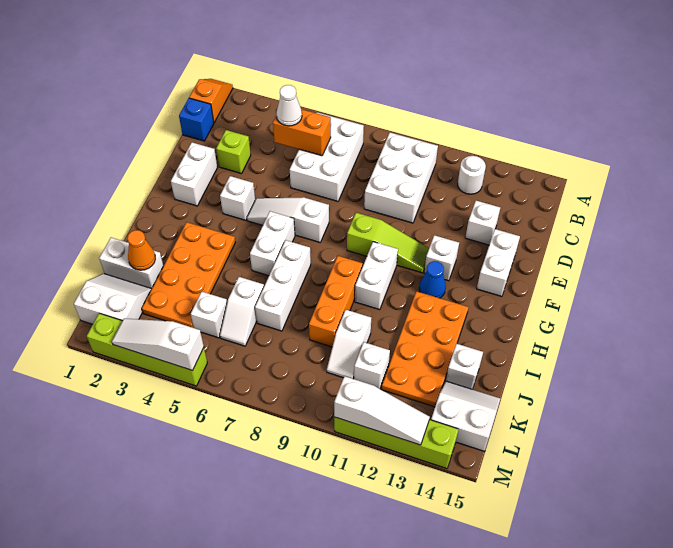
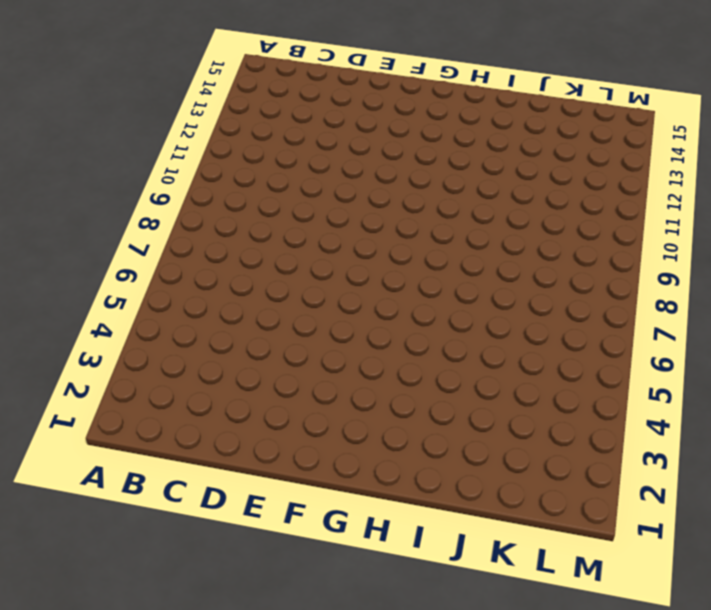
none -> orange 1x2 slope [189,79,233,122]
none -> white 2x3 brick [290,113,364,201]
none -> white 2x3 brick [364,133,438,223]
none -> white 1x1 round brick [458,156,486,194]

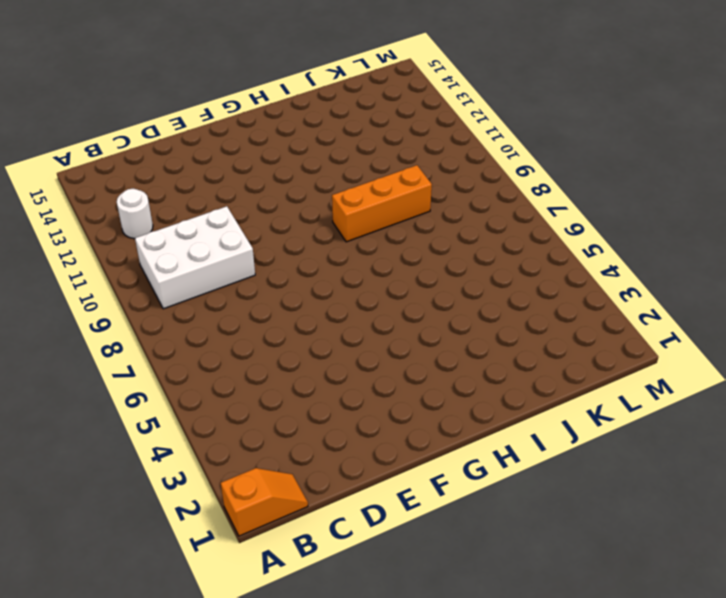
orange 1x2 slope [221,468,308,536] -> orange 1x2 slope turned to [189,79,233,122]
none -> white 2x3 brick [290,113,364,201]
none -> blue 1x1 brick [179,98,214,141]
none -> lime 1x1 brick [216,130,251,174]
none -> white 1x1 brick [465,201,500,245]

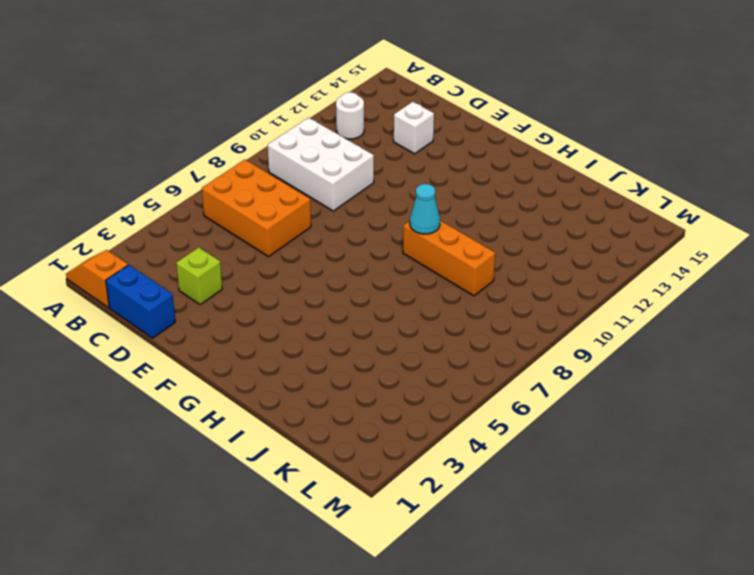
orange 2x3 brick [202,160,311,257] -> white 2x3 brick [290,113,364,201]
blue 1x2 brick [106,265,175,338] -> blue 1x1 brick [179,98,214,141]
cyan 1x1 cone [410,184,440,234] -> none
none -> white 1x2 brick [171,142,217,206]
none -> white 1x2 brick [477,229,520,297]
none -> white 1x1 brick [220,176,255,220]
none -> white 1x3 slope [247,197,329,242]

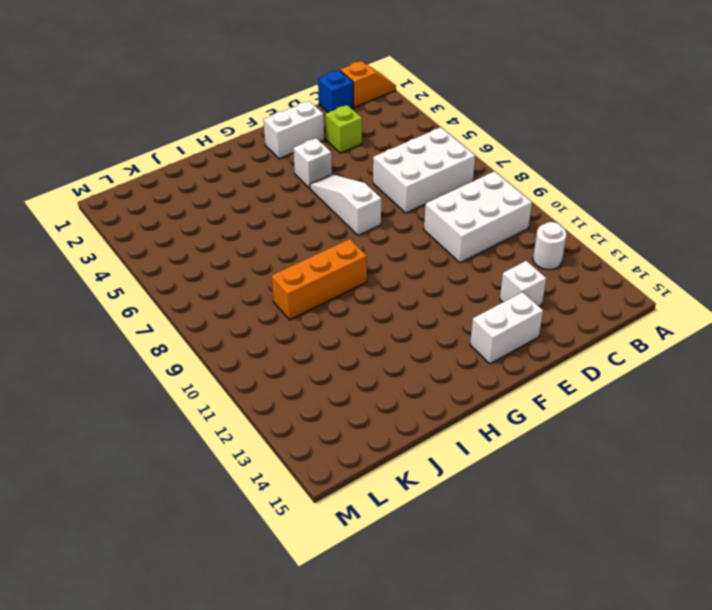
none -> lime 1x3 slope [347,213,429,273]
none -> white 1x1 brick [424,235,459,281]
none -> white 1x2 brick [250,211,295,276]
none -> white 1x2 brick [355,242,398,310]

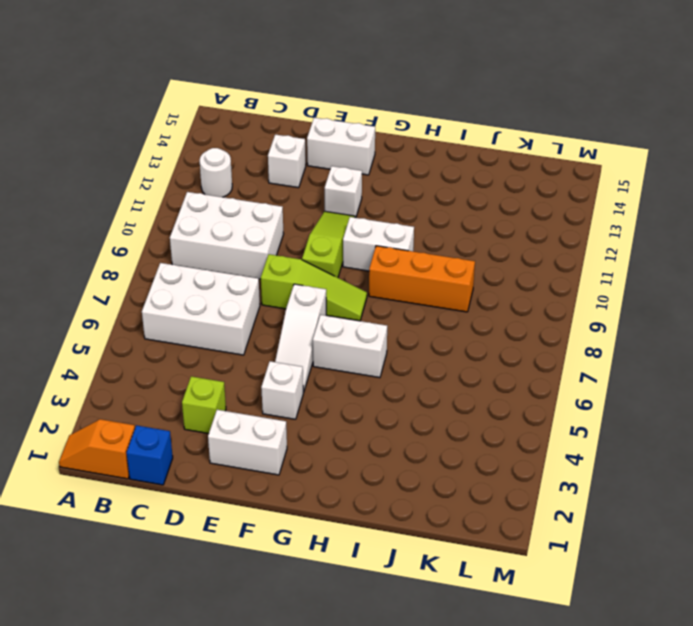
lime 1x3 slope [261,254,367,321] -> none
none -> blue 1x1 cone [419,261,446,298]
none -> orange 2x4 plate [142,222,235,328]
none -> white 1x3 brick [255,240,311,331]
none -> orange 2x4 plate [381,291,468,407]

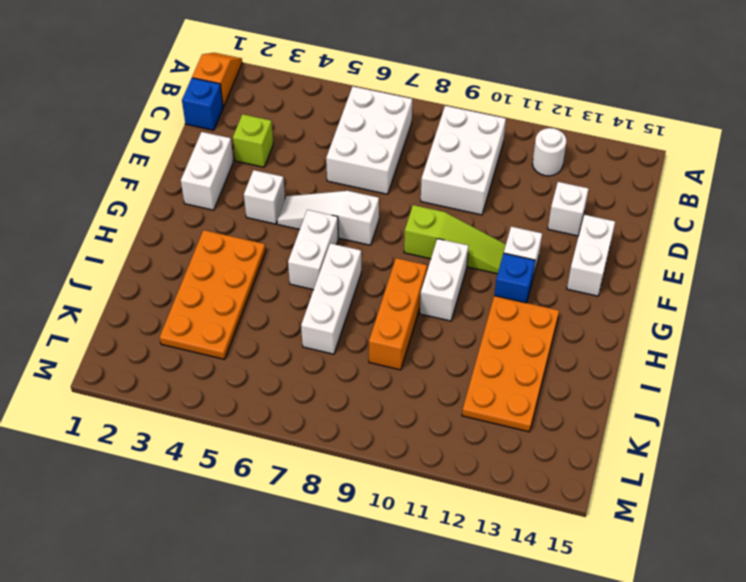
blue 1x1 brick [494,253,535,303] -> blue 1x1 cone [419,261,446,298]
none -> white 1x2 brick [99,237,163,289]
none -> white 1x2 slope [220,277,264,346]
none -> white 1x2 slope [327,310,371,379]
none -> white 1x1 brick [446,344,483,389]

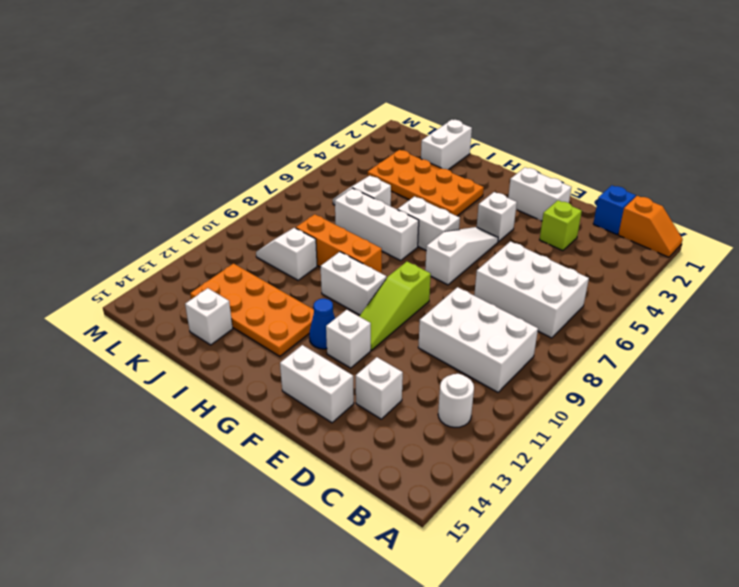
none -> white 2x2 slope [74,274,151,324]
none -> white 1x1 brick [191,292,227,338]
none -> white 1x1 brick [354,342,390,389]
none -> white 2x2 slope [431,381,500,451]

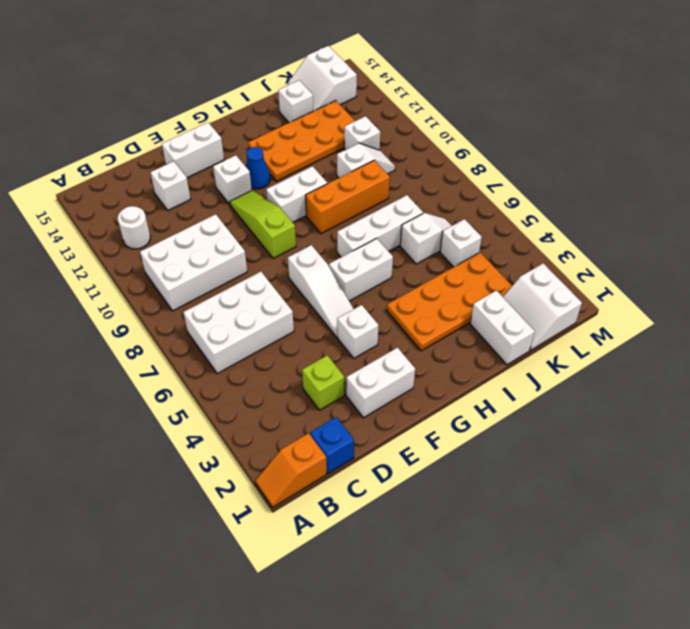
none -> lime 1x4 brick [87,313,207,386]
none -> lime 1x4 brick [334,417,459,469]
none -> orange 1x2 brick [273,109,331,156]
none -> orange 1x1 cone [127,230,155,270]

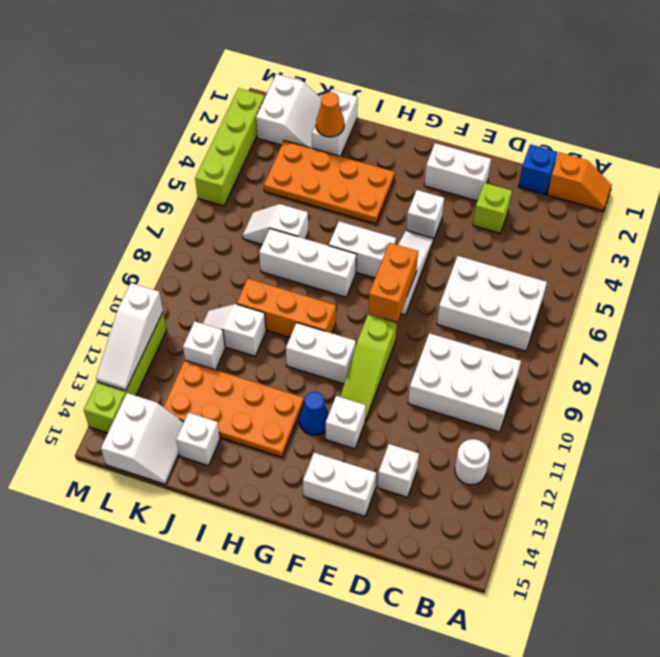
orange 1x2 brick [368,243,418,322] -> orange 1x2 brick moved to [273,109,331,156]
none -> white 1x1 brick [191,292,227,338]
none -> white 1x3 slope [112,318,204,371]
none -> white 1x1 cone [276,85,302,126]

